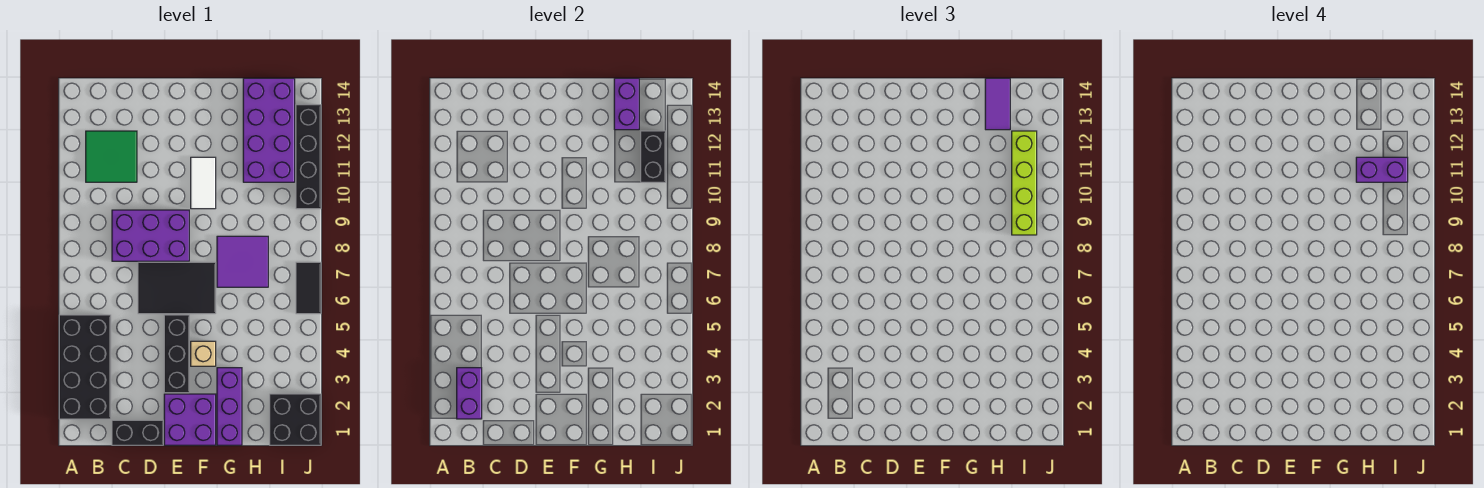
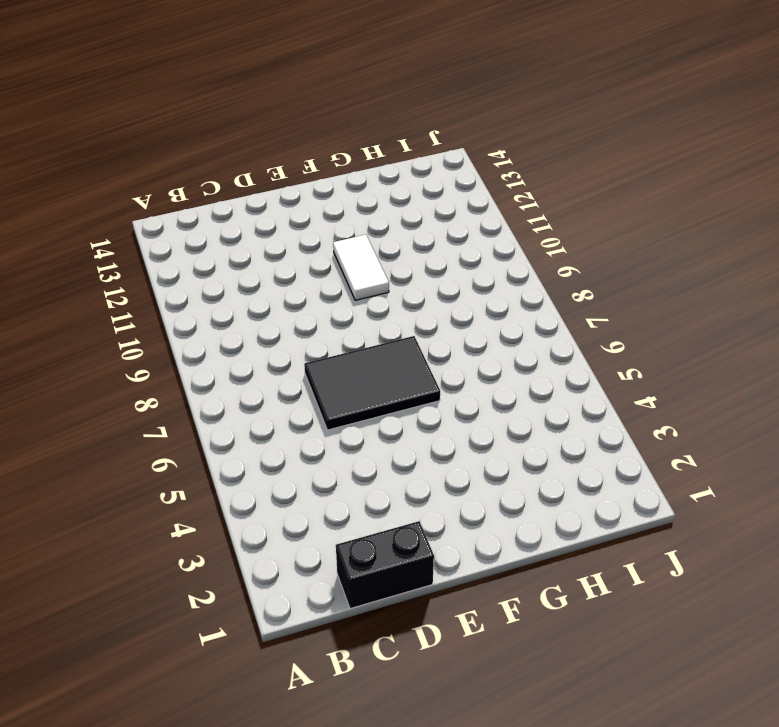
none -> black 2x4 brick [59,315,111,419]
none -> green 2x2 tile [86,131,137,182]
none -> purple 2x3 brick [112,210,189,261]

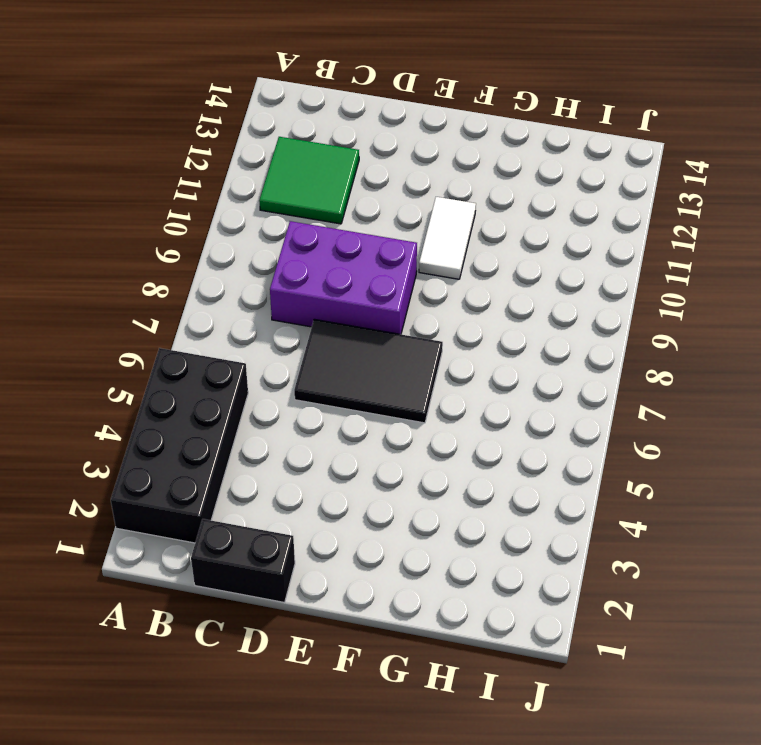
none -> purple 2x2 brick [164,394,216,445]
none -> black 1x3 brick [164,315,189,393]
none -> tan 1x1 brick [191,341,216,366]

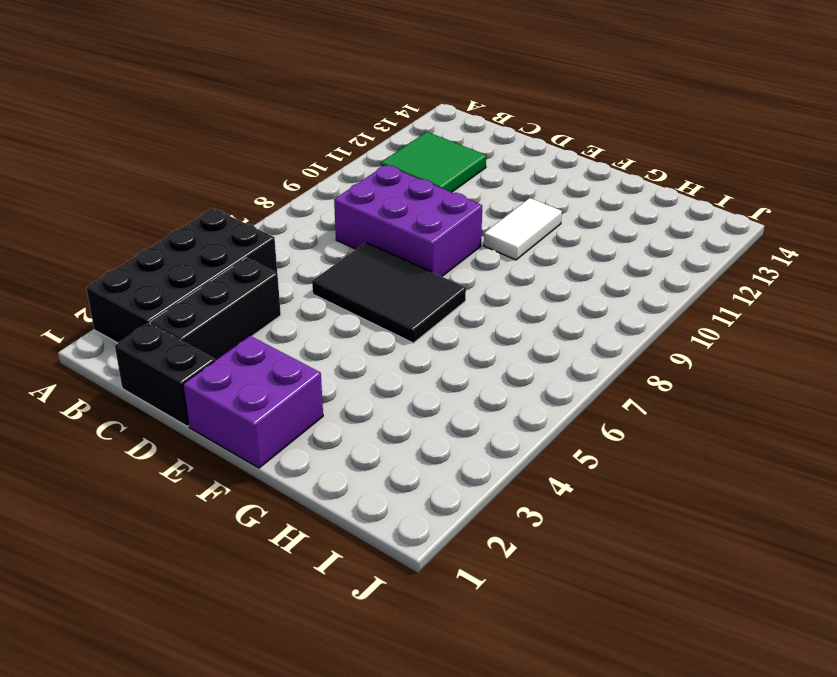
black 1x3 brick [150,258,281,361] -> black 1x3 brick moved to [164,315,189,393]
none -> tan 1x1 brick [191,341,216,366]
none -> purple 1x3 brick [217,368,242,445]
none -> purple 2x2 tile [217,236,268,287]

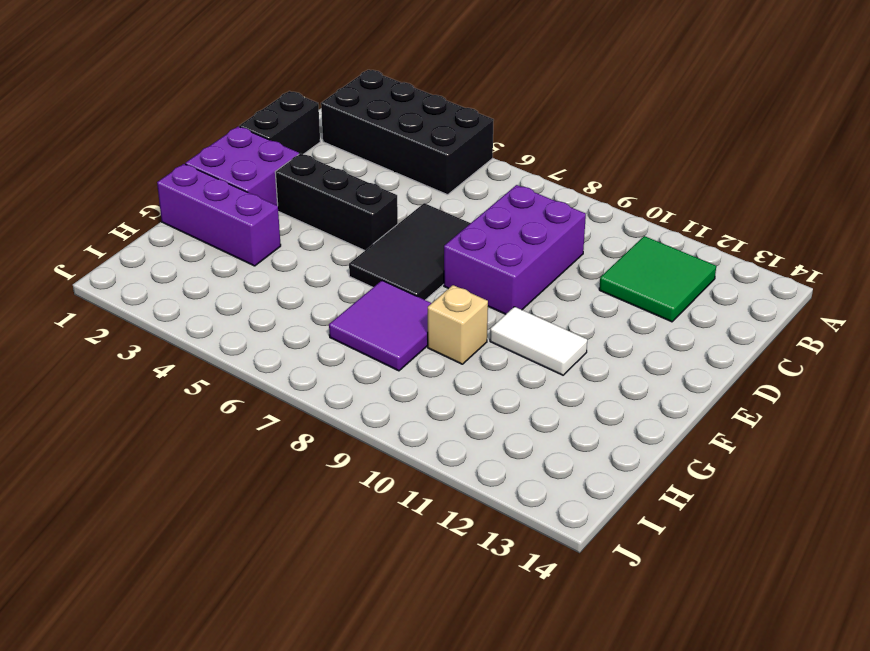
tan 1x1 brick [428,285,488,364] -> tan 1x1 brick moved to [191,341,216,366]
none -> purple 2x4 brick [243,78,295,182]
none -> black 2x2 brick [270,394,321,445]
none -> black 1x2 tile [296,262,321,314]

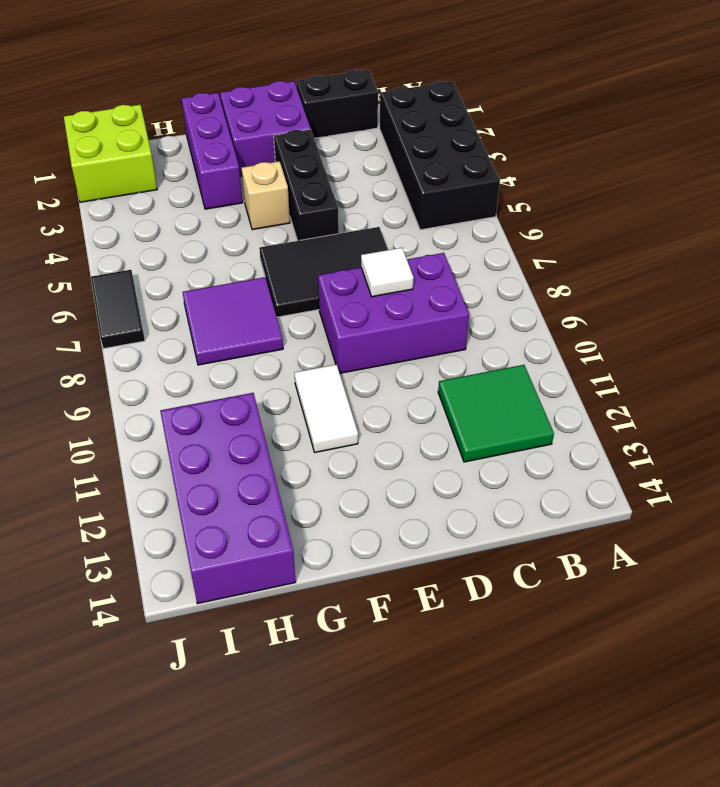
white 1x1 tile [361,248,414,297] -> none
lime 2x2 brick [64,105,157,202] -> black 2x2 brick [270,394,321,445]
none -> black 1x4 brick [296,105,321,209]
none -> purple 1x2 brick [457,368,482,419]
none -> purple 1x2 brick [614,78,639,130]

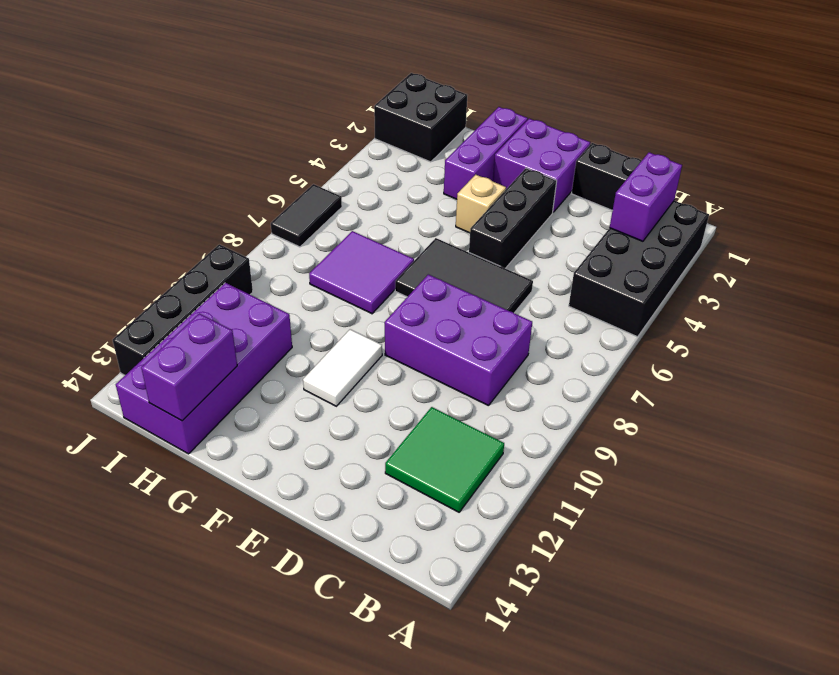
none -> black 1x2 brick [641,131,666,182]
none -> purple 1x2 tile [985,78,1010,130]
none -> lime 1x4 brick [1012,131,1037,235]

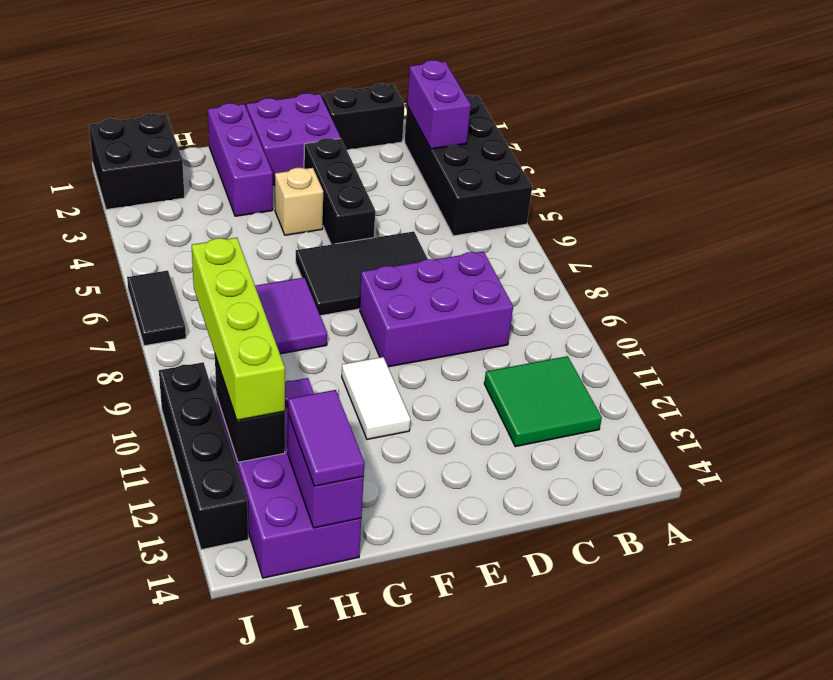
none -> purple 1x2 brick [1356,157,1408,182]

